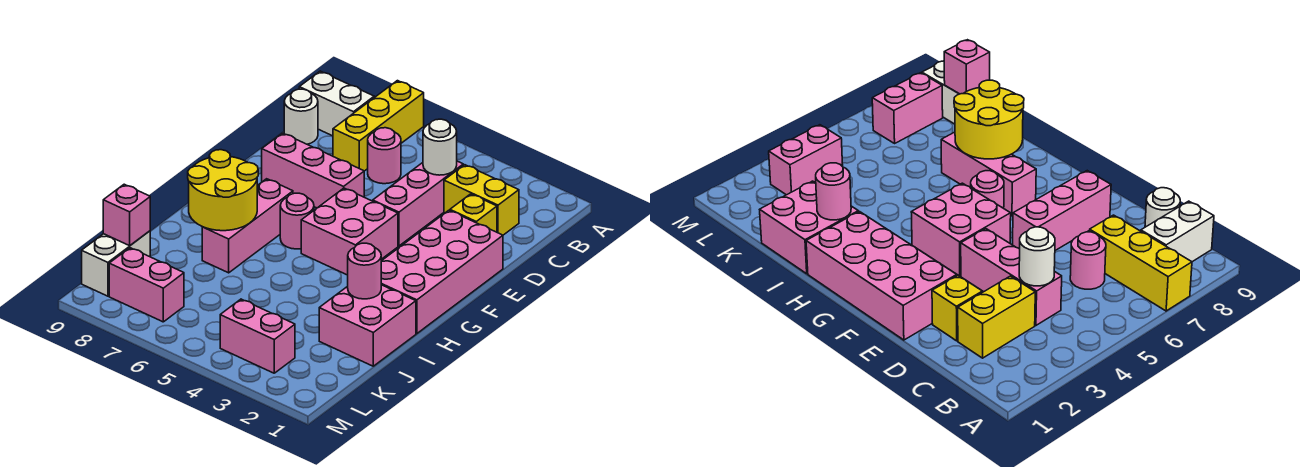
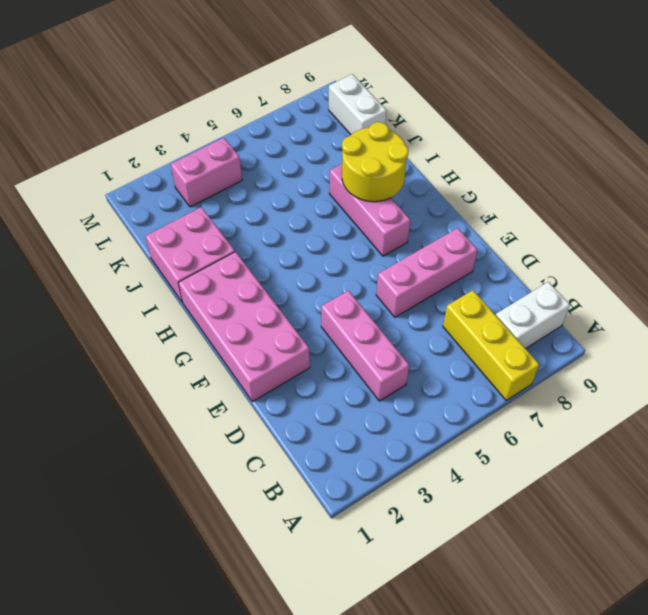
none -> yellow 1x2 brick [444,165,519,235]
none -> pink 1x1 round brick [368,128,401,184]
none -> white 1x1 round brick [284,89,318,144]

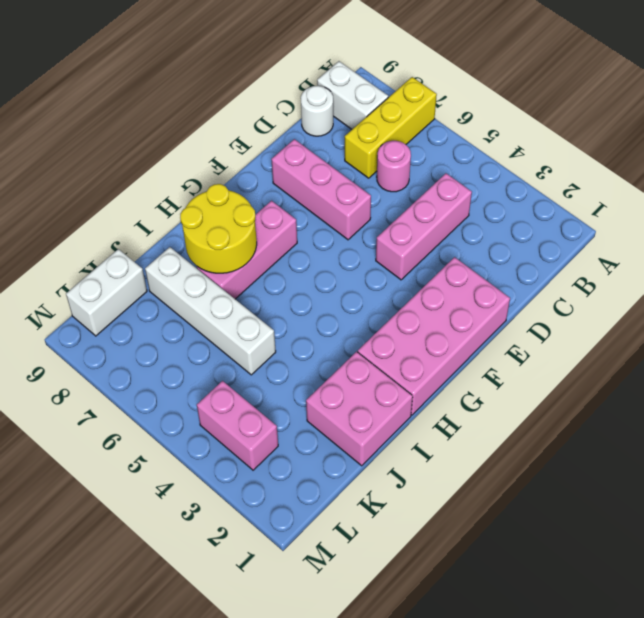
white 1x4 brick [145,247,276,375] -> none
none -> yellow 1x2 brick [444,165,519,235]
none -> yellow 1x1 brick [450,194,497,232]
none -> pink 2x2 brick [301,188,398,275]

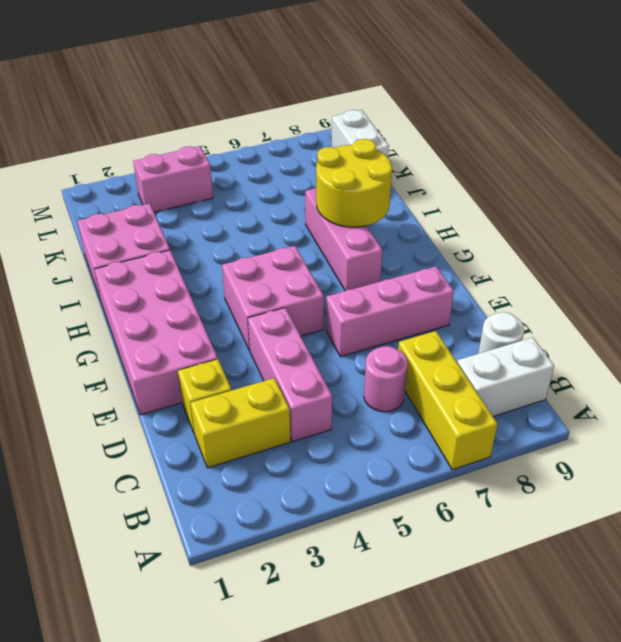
none -> pink 1x1 round brick [280,193,314,249]
none -> pink 1x2 brick [109,248,184,322]
none -> white 1x1 round brick [423,119,457,175]

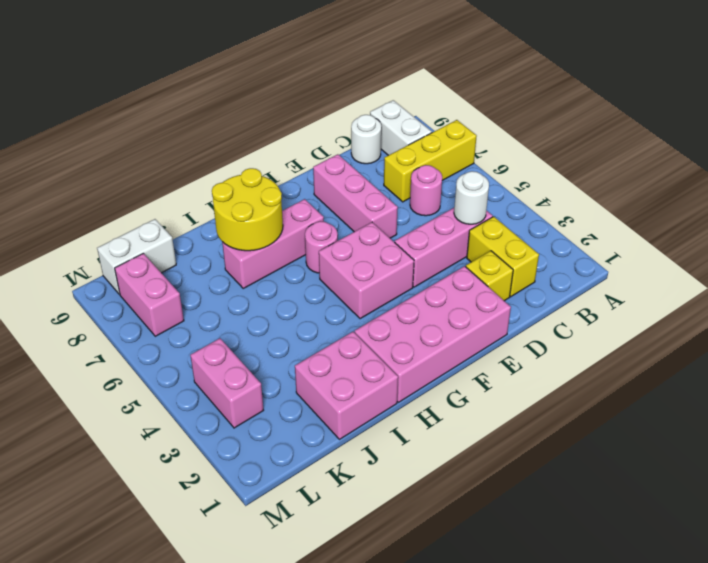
none -> pink 1x1 round brick [348,243,381,299]
none -> pink 1x1 brick [103,184,150,246]

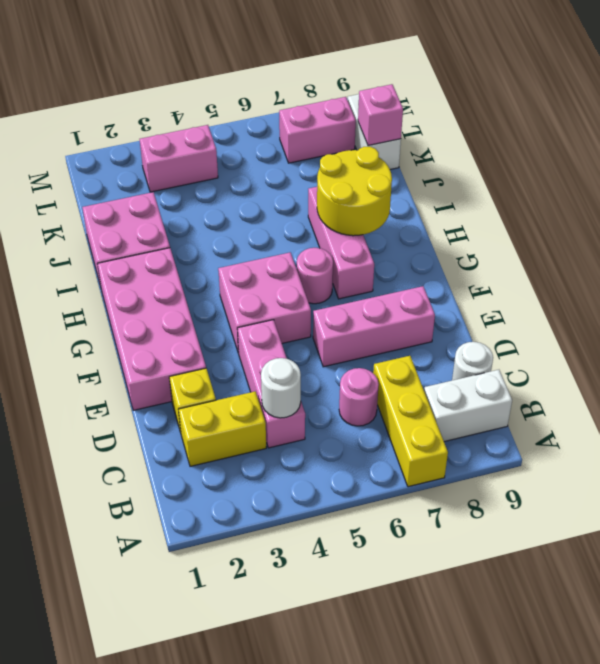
none -> pink 1x1 round brick [348,243,381,299]

